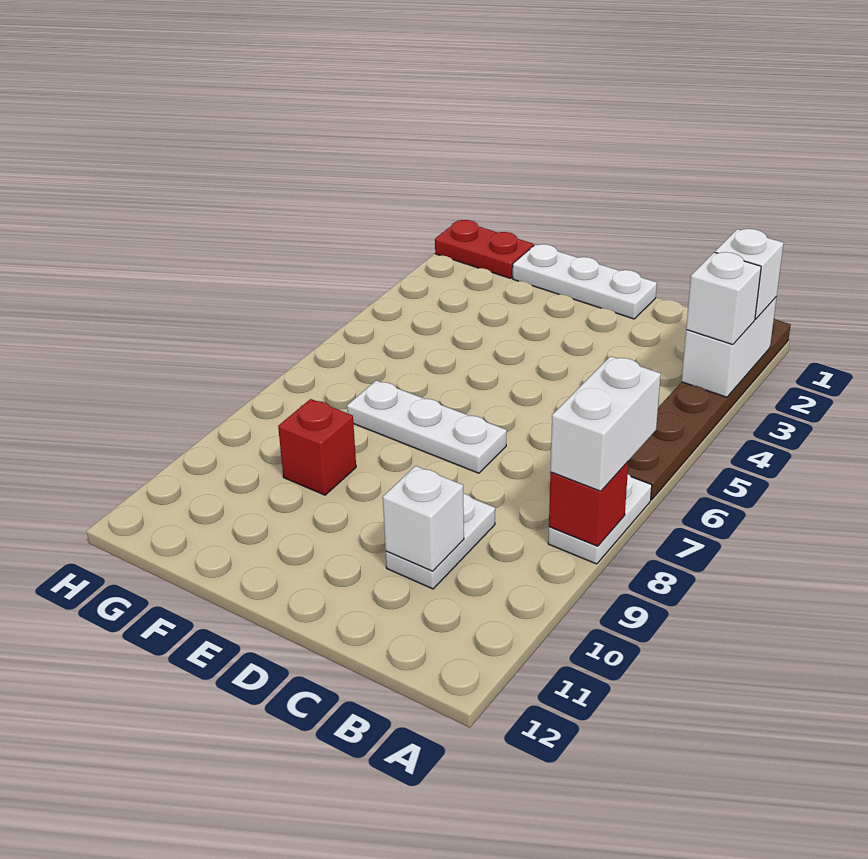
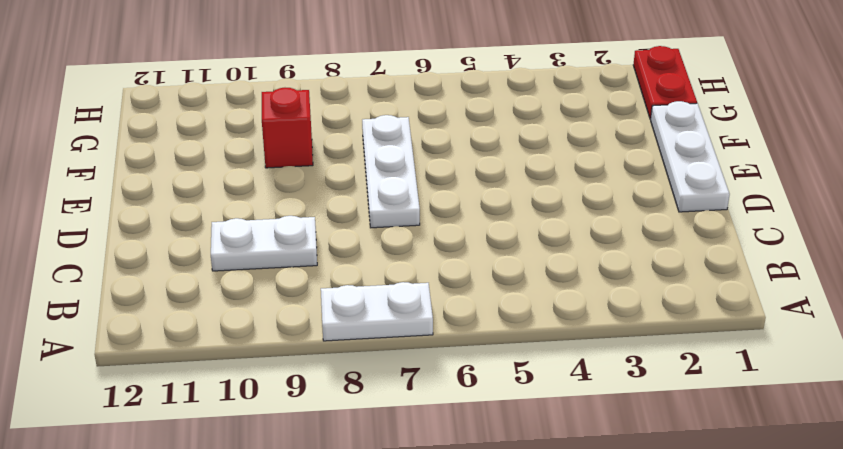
none -> brown 1x6 plate [628,318,791,500]
none -> white 1x2 brick [681,297,777,397]
none -> red 1x1 brick [549,462,628,546]

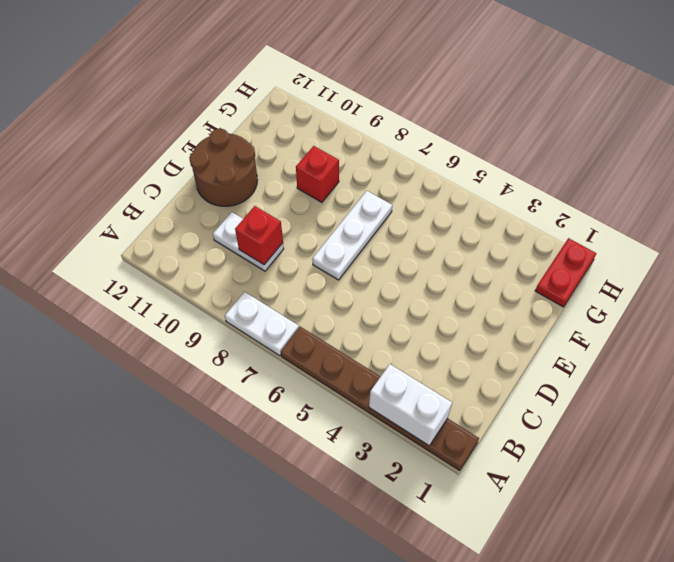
red 1x1 brick [235,206,283,265] -> red 1x1 brick moved to [549,462,628,546]
brown 2x2 round brick [189,129,257,206] -> none
none -> white 1x3 plate [513,244,657,319]
none -> white 1x1 brick [383,466,464,571]
none -> white 1x1 brick [715,229,784,319]

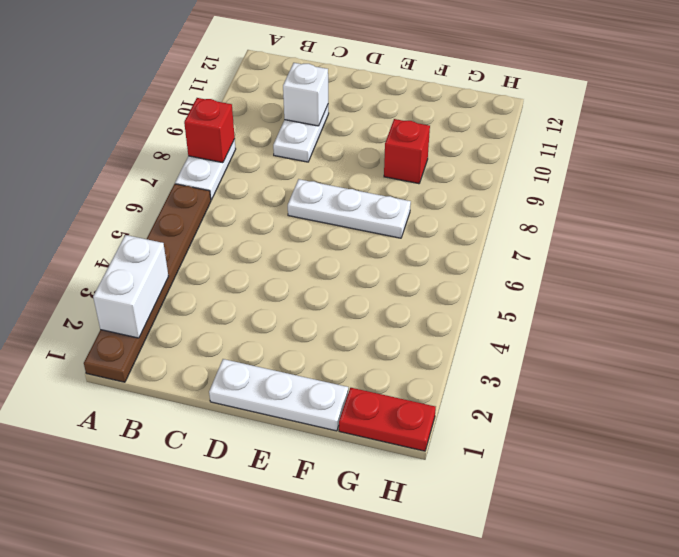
none -> white 1x1 brick [715,229,784,319]
none -> white 1x1 brick [686,252,761,345]
none -> white 1x2 brick [550,356,661,491]

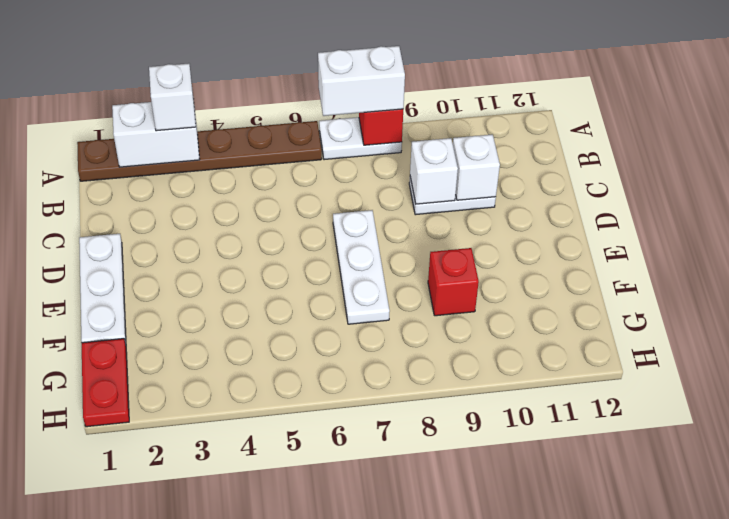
white 1x1 brick [410,138,458,204] -> white 1x1 brick moved to [715,229,784,319]

